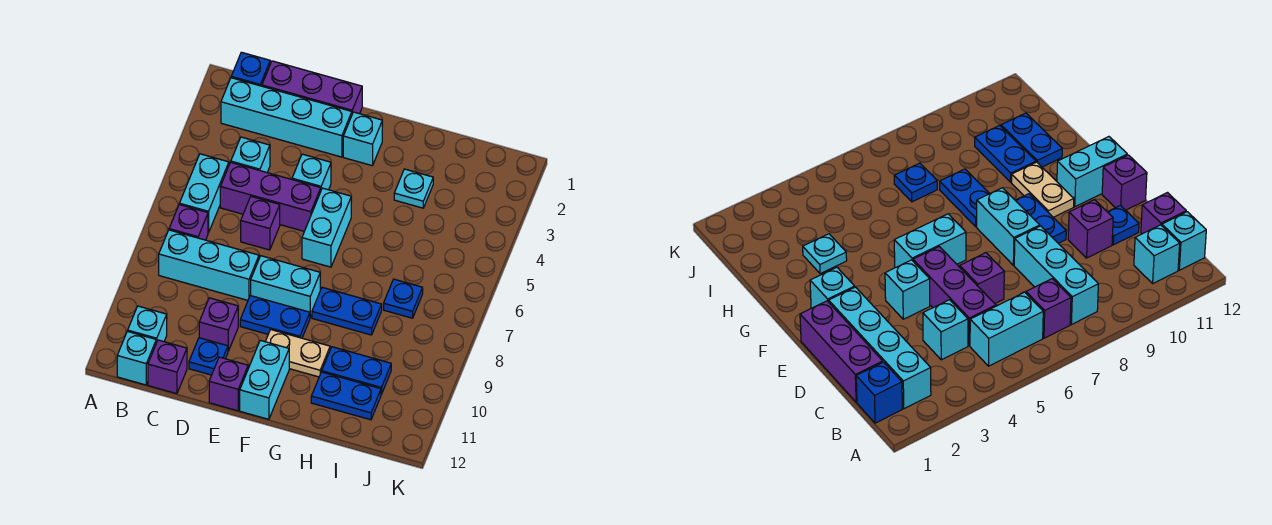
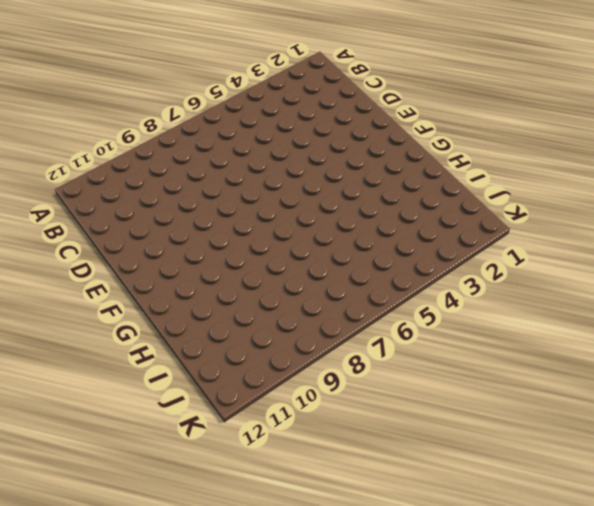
none -> blue 1x1 brick [231,52,270,86]
none -> cyan 1x4 brick [221,78,352,157]
none -> cyan 1x2 brick [179,154,229,233]

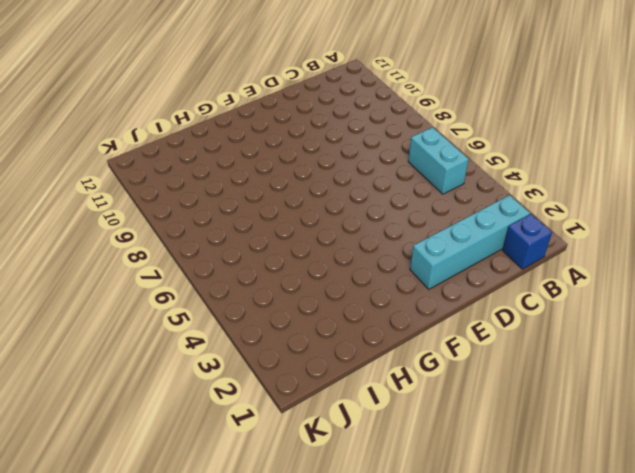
none -> purple 1x1 brick [169,205,208,240]
none -> cyan 1x3 brick [159,230,259,300]
none -> cyan 1x1 brick [128,306,167,343]

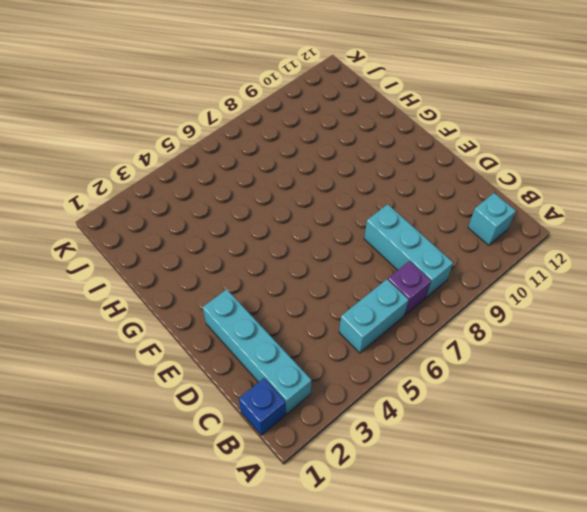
none -> cyan 1x1 brick [117,331,156,385]
none -> purple 1x3 brick [262,61,362,114]
none -> cyan 1x1 brick [231,137,270,172]

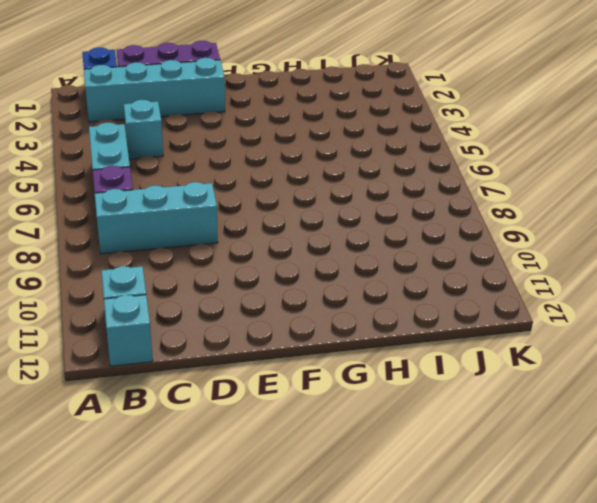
none -> purple 1x3 brick [220,162,321,231]
none -> purple 1x1 brick [148,340,187,394]
none -> purple 1x1 brick [241,197,280,250]

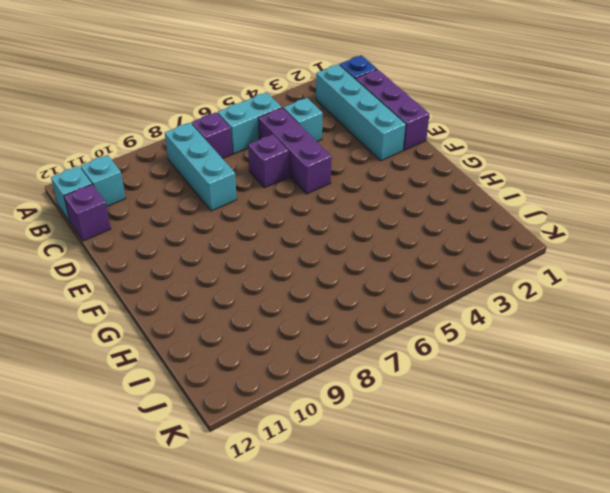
none -> purple 1x1 brick [199,298,238,351]
none -> blue 1x1 plate [189,338,228,375]
none -> cyan 1x1 brick [292,154,331,190]

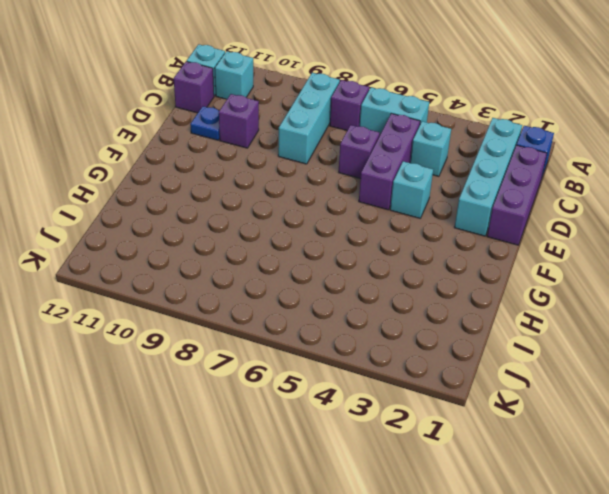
none -> cyan 1x2 brick [251,256,320,317]
none -> blue 1x2 plate [240,295,310,338]
none -> purple 1x1 brick [209,357,248,411]

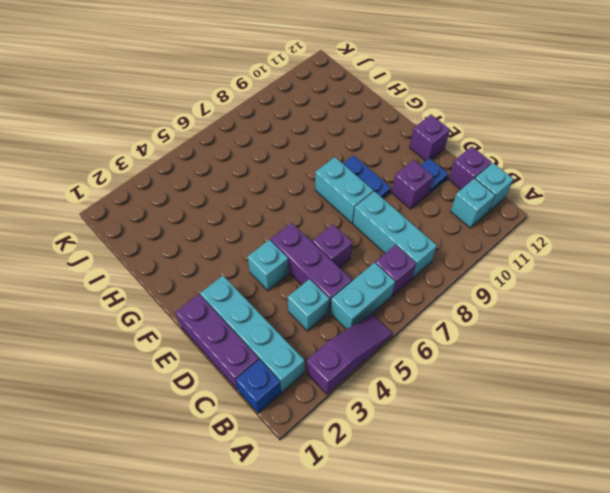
purple 1x3 slope [307,314,393,394] -> none
none -> cyan 1x1 brick [343,112,382,166]
none -> cyan 1x2 brick [302,188,351,267]
none -> tan 1x2 plate [265,330,330,377]

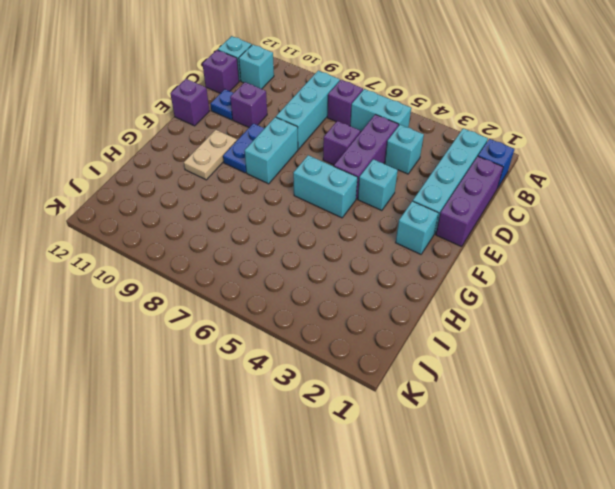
none -> cyan 1x2 brick [240,340,289,419]
none -> blue 1x2 plate [312,287,382,335]
none -> cyan 1x1 plate [394,169,433,208]

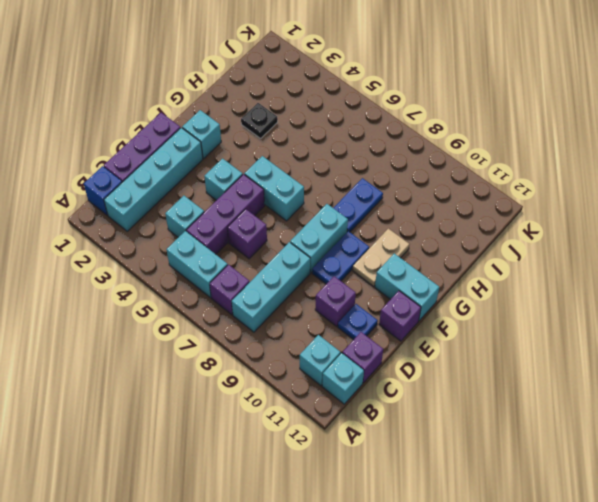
black 1x1 plate [241,103,278,138] -> cyan 1x1 plate [394,169,433,208]
none -> blue 1x2 plate [322,347,391,394]
none -> blue 1x2 plate [311,372,381,420]
none -> blue 1x1 plate [384,279,423,318]

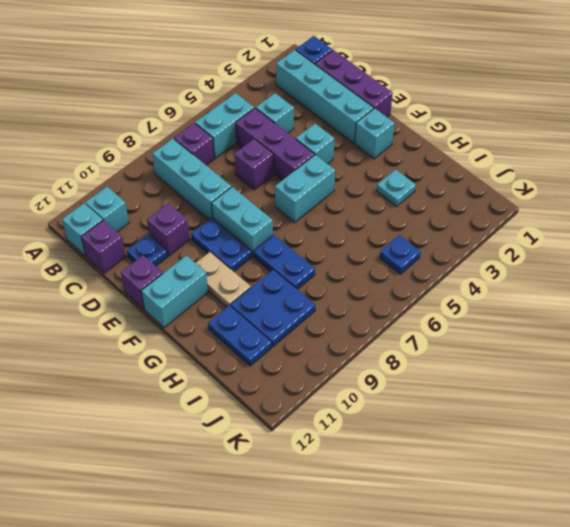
blue 2x2 plate [231,269,315,347] -> blue 1x2 plate [322,347,391,394]
blue 1x1 plate [380,235,420,274] -> blue 1x1 plate moved to [384,279,423,318]

